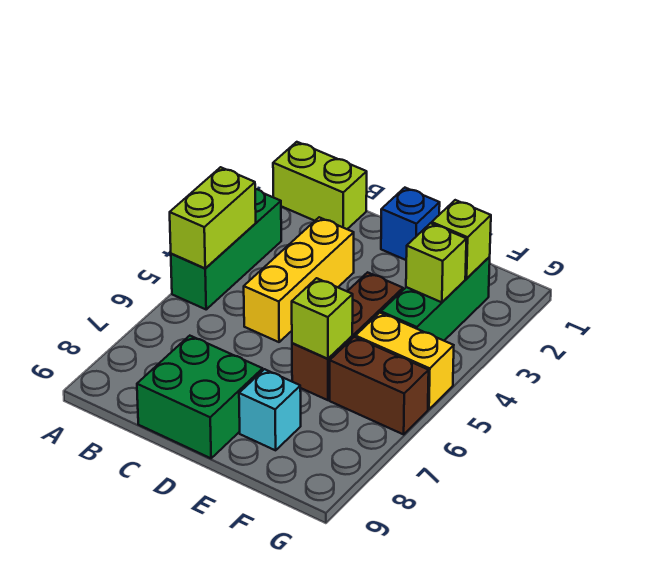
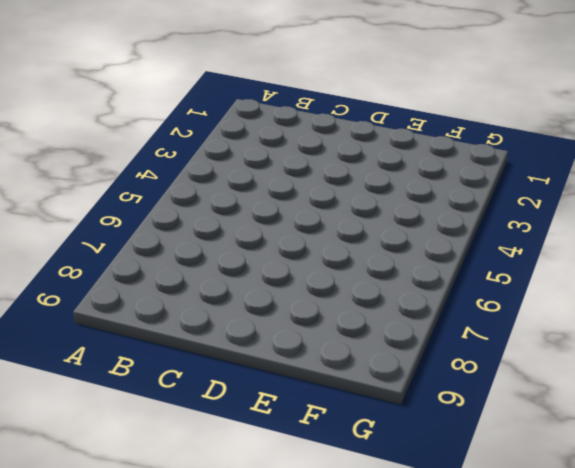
none -> lime 1x2 brick [273,142,367,229]
none -> green 1x3 brick [171,189,281,309]
none -> yellow 1x3 brick [244,217,354,342]

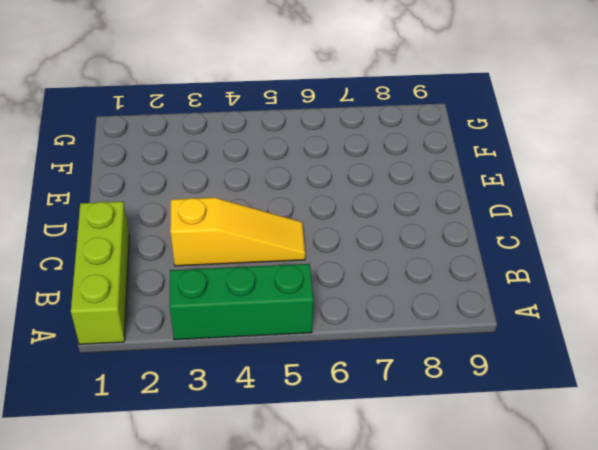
lime 1x3 brick [71,201,129,344] -> lime 1x2 brick [273,142,367,229]
yellow 1x3 slope [170,198,305,266] -> yellow 1x3 brick [244,217,354,342]
none -> green 2x2 brick [137,336,263,458]
none -> blue 1x1 brick [381,188,440,260]
none -> brown 1x3 brick [292,272,403,400]

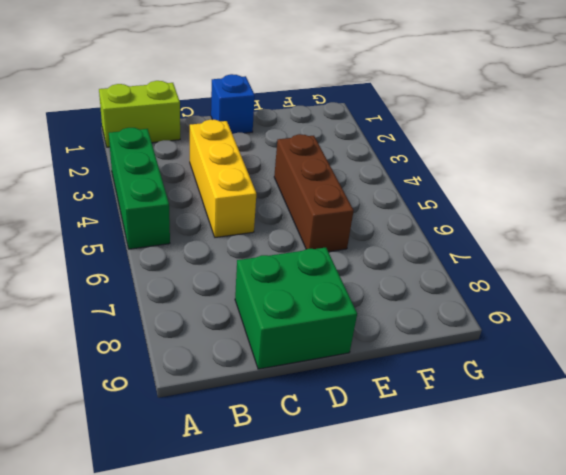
none -> cyan 1x1 brick [239,369,301,450]
none -> green 1x3 brick [381,257,490,341]
none -> yellow 1x2 brick [355,313,454,409]

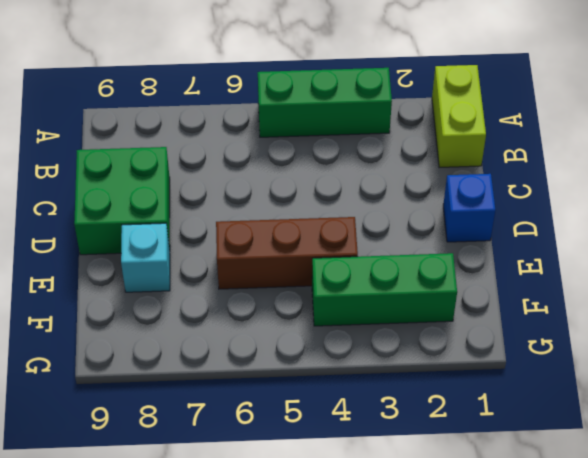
none -> yellow 1x3 brick [244,217,354,342]
none -> yellow 1x2 brick [355,313,454,409]
none -> brown 1x2 brick [330,337,429,434]

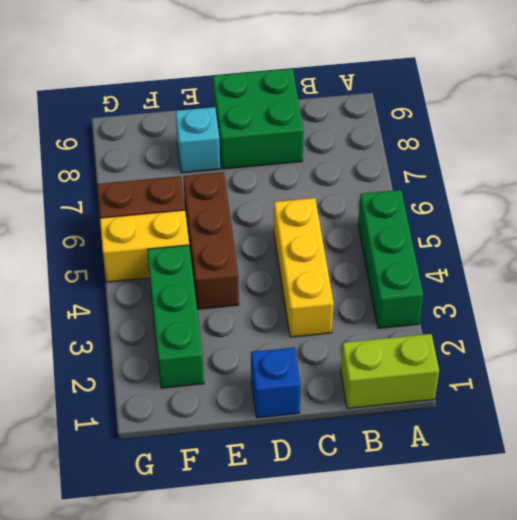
none -> lime 1x2 brick [170,167,256,268]
none -> lime 1x1 brick [292,278,353,359]
none -> lime 1x1 brick [432,200,491,279]

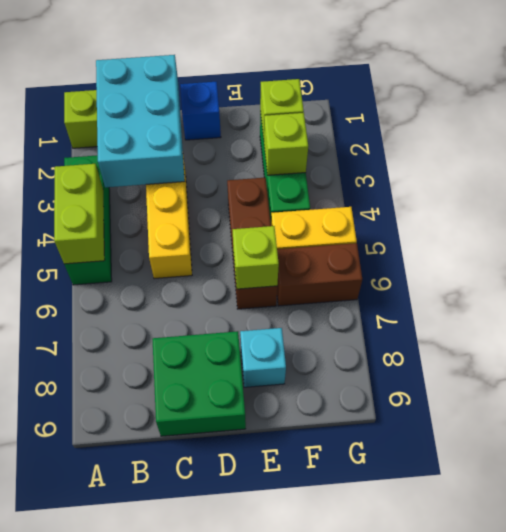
cyan 2x3 brick [96,55,185,187] -> none

